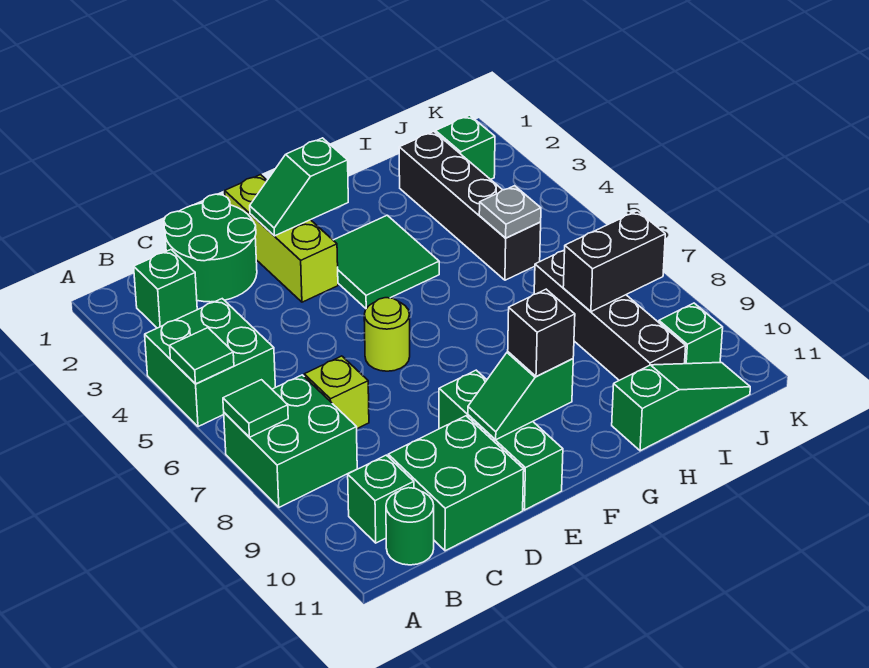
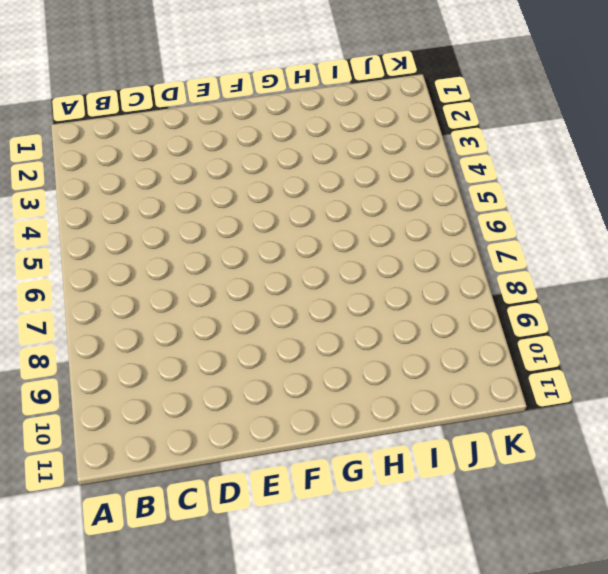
none -> green 2x2 brick [145,299,275,427]
none -> green 2x2 brick [224,375,357,507]
none -> green 1x1 brick [134,250,197,328]

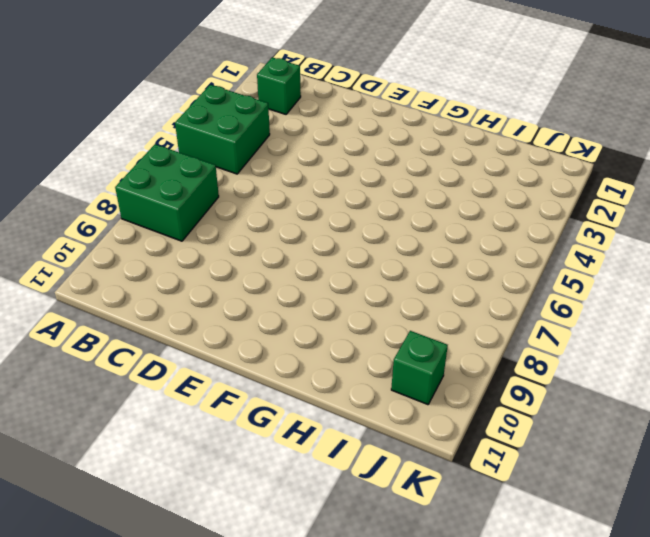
none -> green 1x1 brick [348,455,414,543]
none -> green 1x1 round brick [386,488,434,565]
none -> green 2x2 round brick [164,194,257,302]

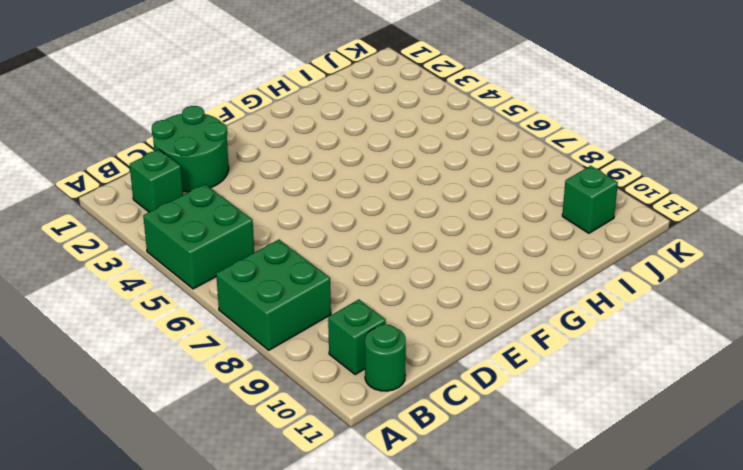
none -> lime 1x1 brick [304,356,369,429]
none -> green 2x2 brick [388,416,524,551]
none -> lime 1x3 brick [225,175,338,302]

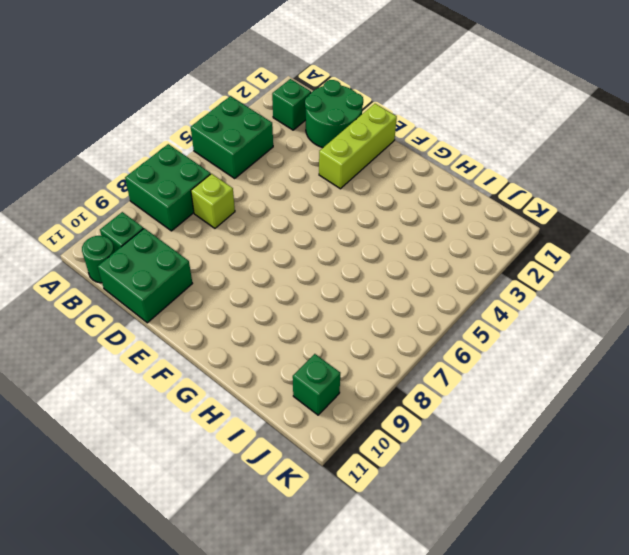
none -> lime 1x1 round brick [364,298,410,371]
none -> green 1x3 brick [439,370,563,510]
none -> green 2x2 tile [333,215,439,309]

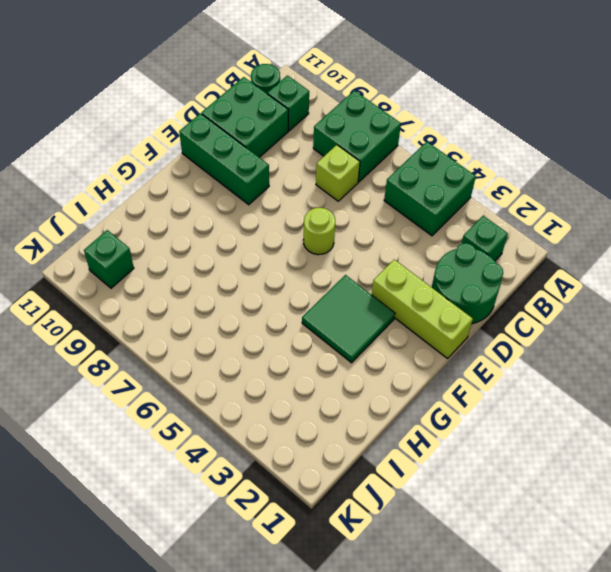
none -> green 1x3 slope [612,363,750,451]
none -> black 1x4 brick [399,131,541,280]
none -> black 1x4 brick [534,250,686,380]

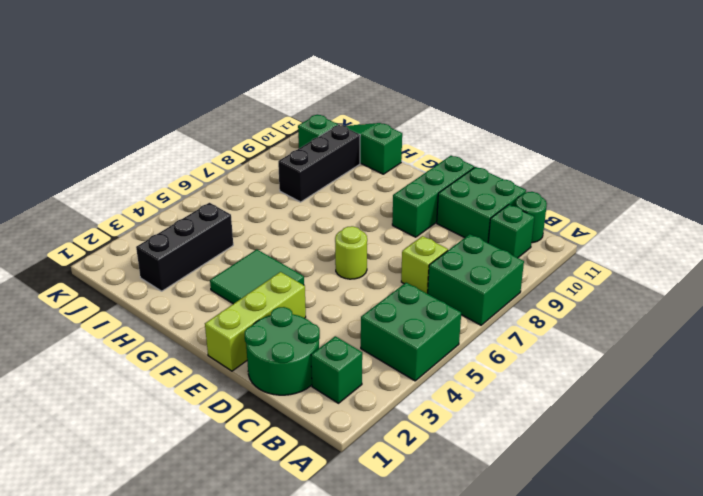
black 1x3 brick [136,203,233,291] -> black 1x4 brick [399,131,541,280]
black 1x3 brick [278,125,360,202] -> black 1x4 brick [534,250,686,380]
none -> green 1x1 brick [436,115,495,179]
none -> green 1x1 tile [170,328,234,384]
none -> green 1x1 tile [223,380,288,437]

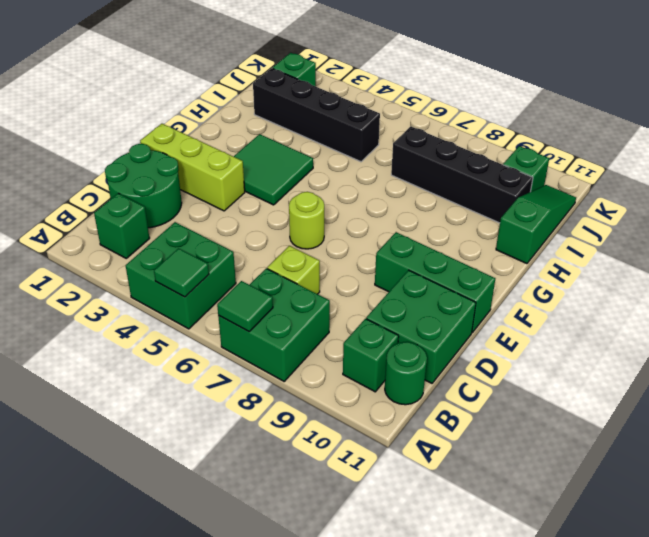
none -> green 1x2 slope [250,138,348,236]
none -> green 1x2 slope [468,352,573,440]
none -> grey 1x1 plate [479,186,541,238]

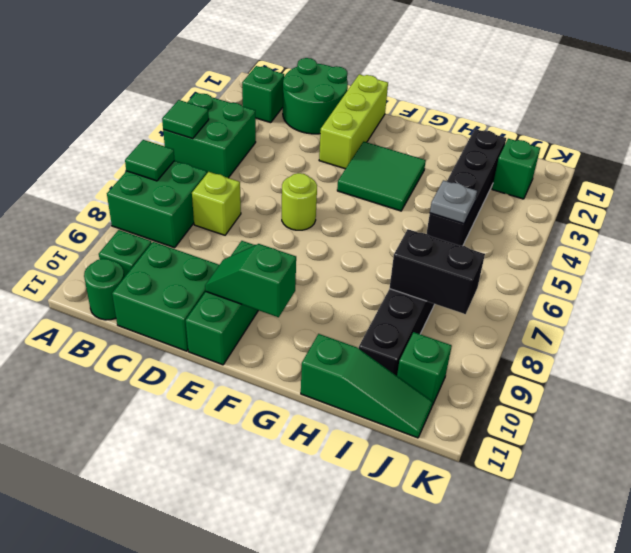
none -> green 1x2 slope [250,138,348,236]
none -> black 1x1 brick [508,289,575,376]

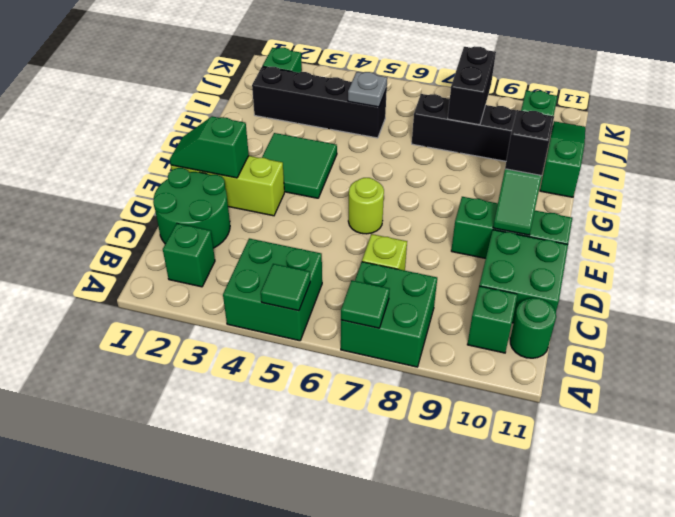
green 1x2 slope [170,116,249,178] -> green 1x2 slope turned to [250,138,348,236]

